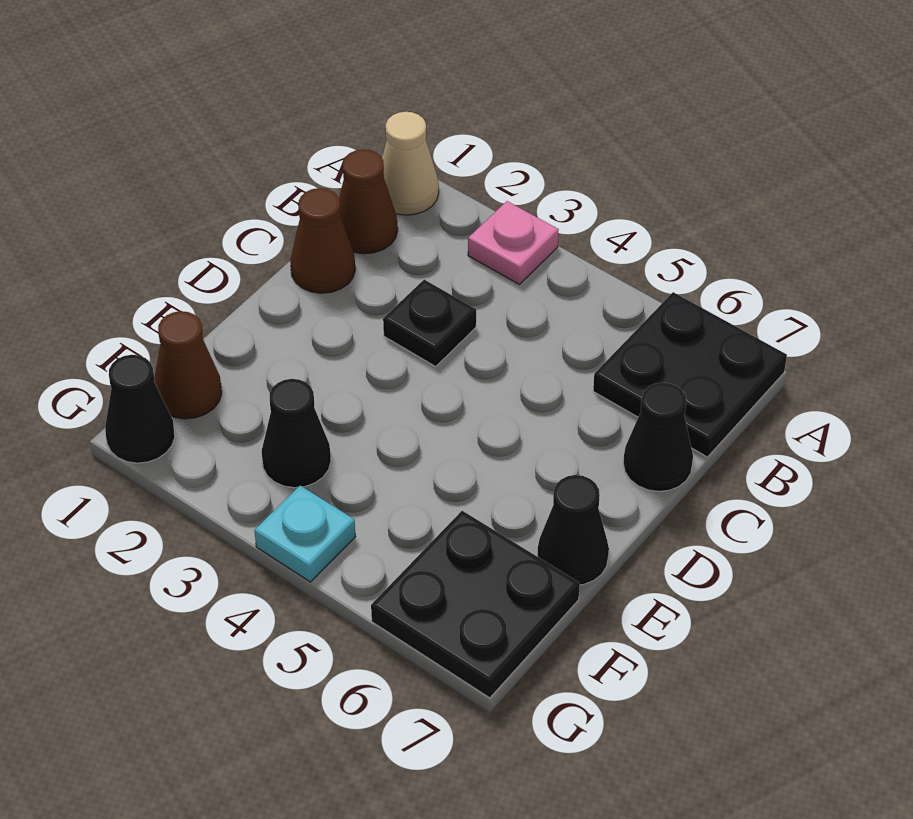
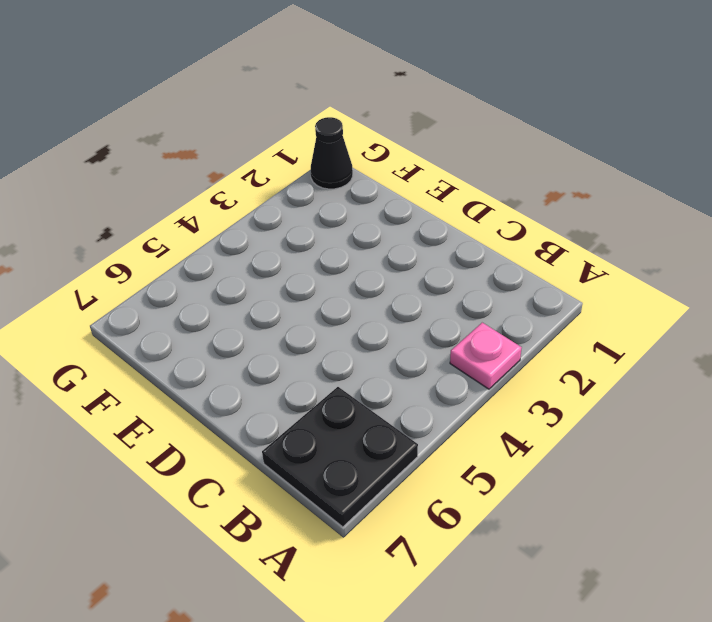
none -> tan 1x1 cone [382,112,439,215]
none -> brown 1x1 cone [339,149,398,254]
none -> brown 1x1 cone [290,188,355,293]

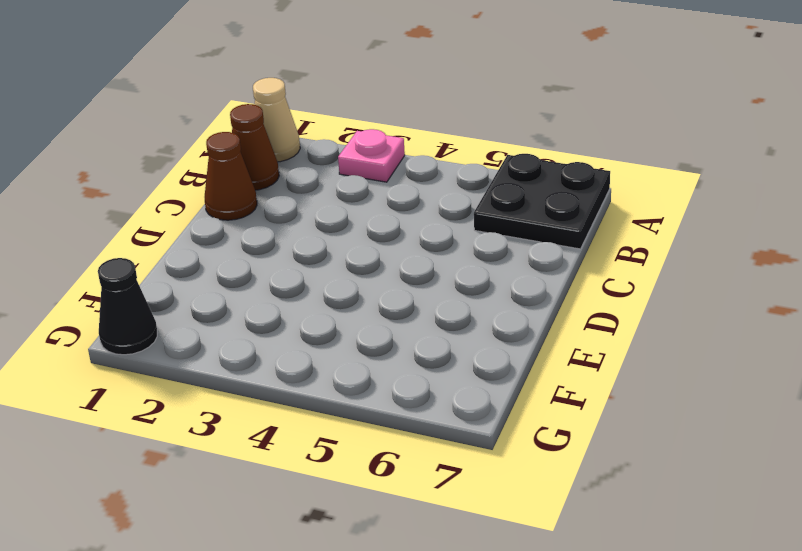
none -> black 1x1 plate [383,280,476,366]
none -> black 1x1 cone [623,383,693,491]
none -> black 1x1 cone [537,475,609,585]

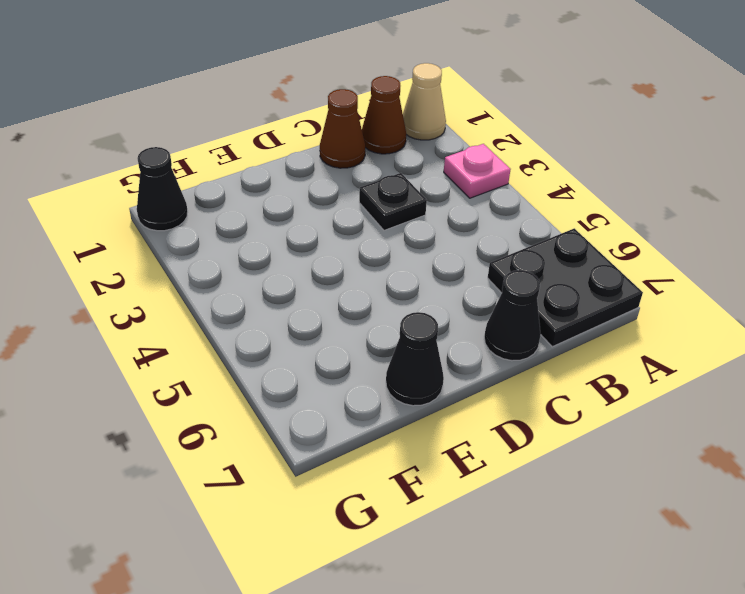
none -> brown 1x1 cone [154,311,222,419]
none -> black 1x1 cone [262,379,331,488]
none -> black 2x2 plate [371,511,580,698]

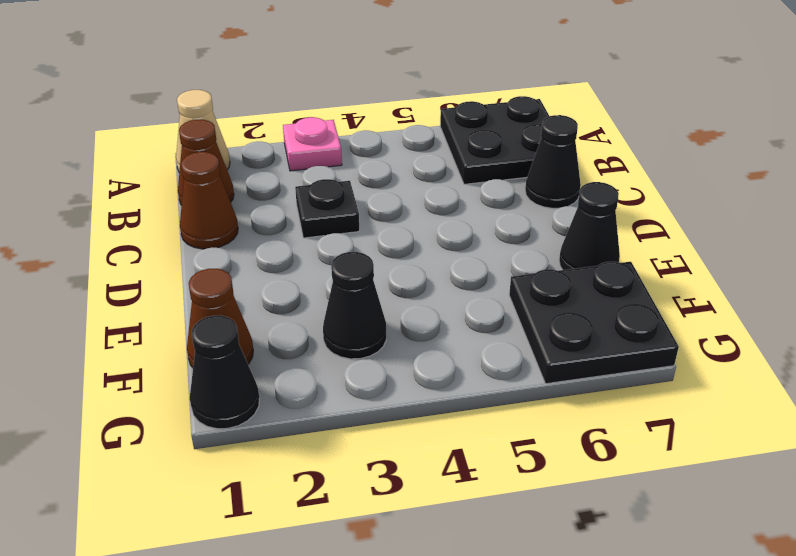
none -> cyan 1x1 plate [254,486,356,582]

